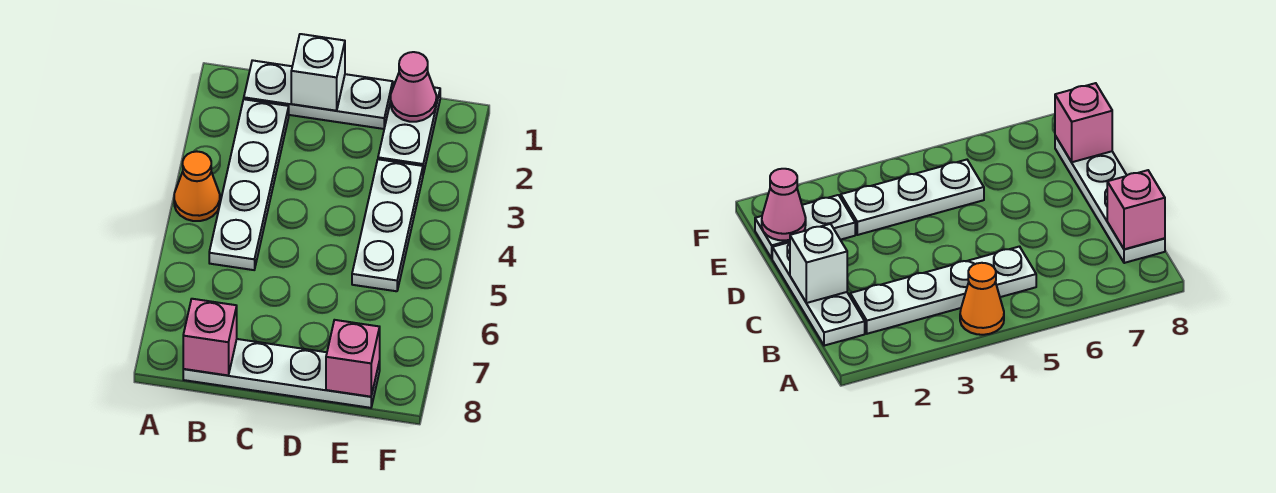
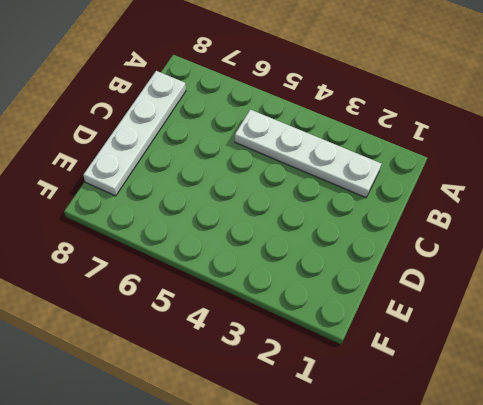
none -> orange 1x1 cone [174,152,220,221]
none -> white 1x3 plate [244,60,393,129]

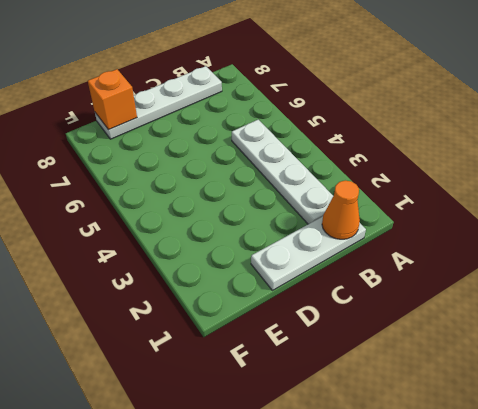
orange 1x1 cone [322,181,360,239] -> orange 1x1 cone moved to [174,152,220,221]
orange 1x1 brick [88,69,137,130] -> pink 1x1 brick [326,320,380,397]
none -> white 1x2 plate [378,87,440,174]
none -> white 1x3 plate [352,159,423,291]

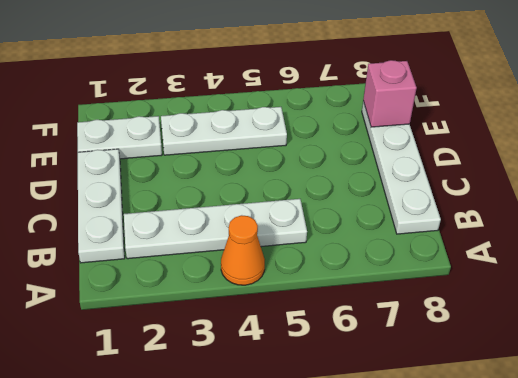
none -> pink 1x1 brick [183,299,237,375]
none -> white 1x1 brick [291,34,345,111]

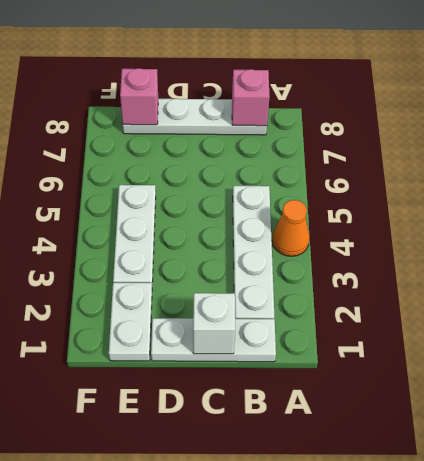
none -> pink 1x1 cone [391,52,436,122]

